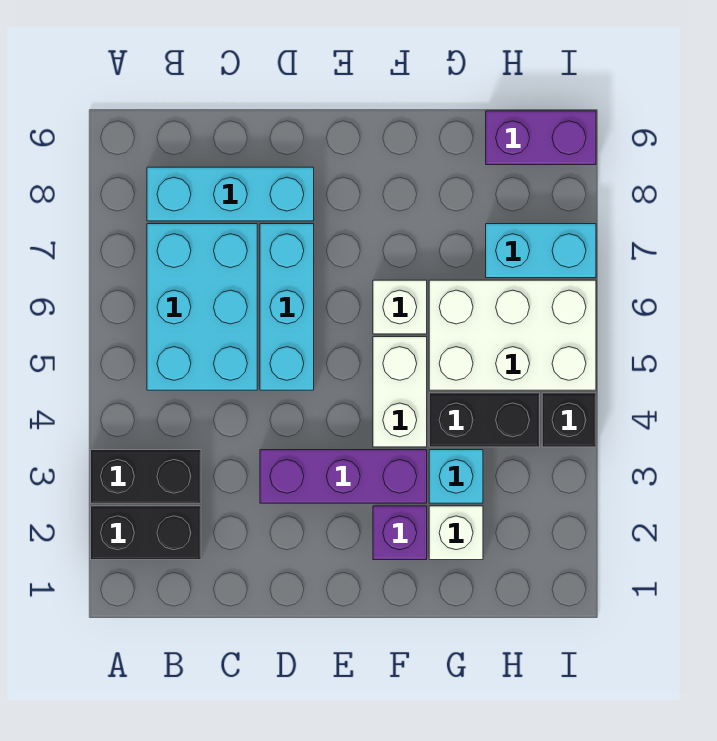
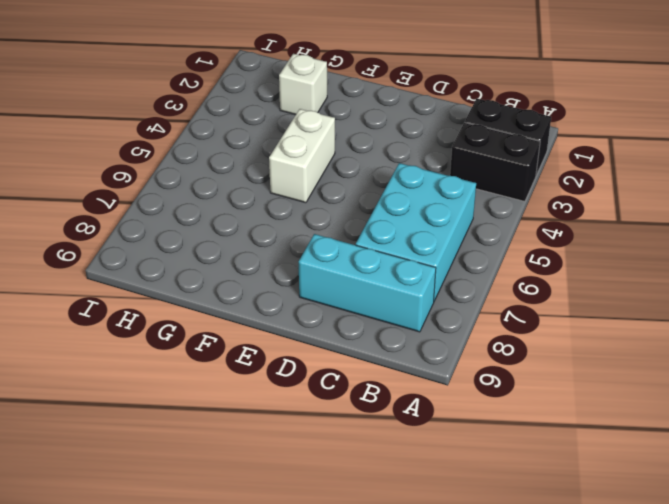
none -> purple 1x3 brick [260,450,427,503]
none -> cyan 1x3 brick [260,224,314,390]
none -> purple 1x1 brick [373,506,427,560]

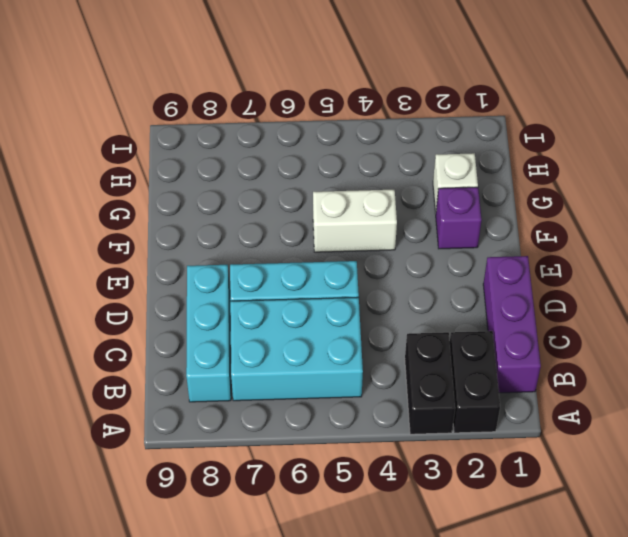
purple 1x3 brick [483,256,541,393] -> purple 1x3 brick moved to [260,450,427,503]
none -> white 1x1 brick [373,280,427,334]
none -> cyan 1x1 brick [429,450,483,503]
none -> black 1x2 brick [429,393,540,447]

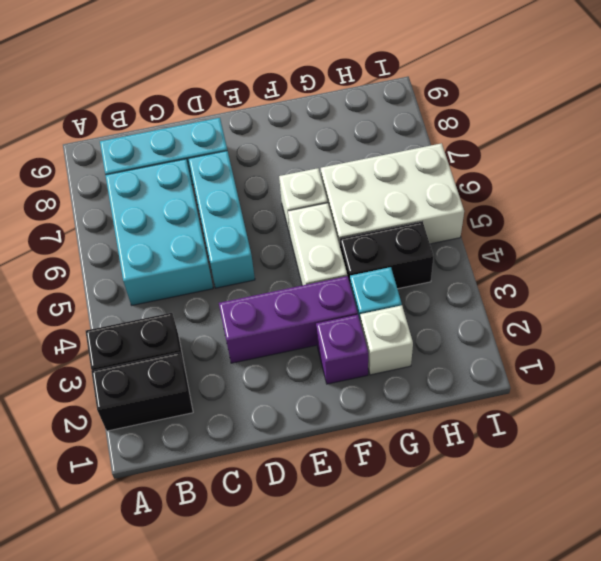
none -> cyan 1x2 brick [486,224,596,278]
none -> purple 1x2 brick [486,111,596,165]
none -> black 1x1 brick [542,393,596,447]

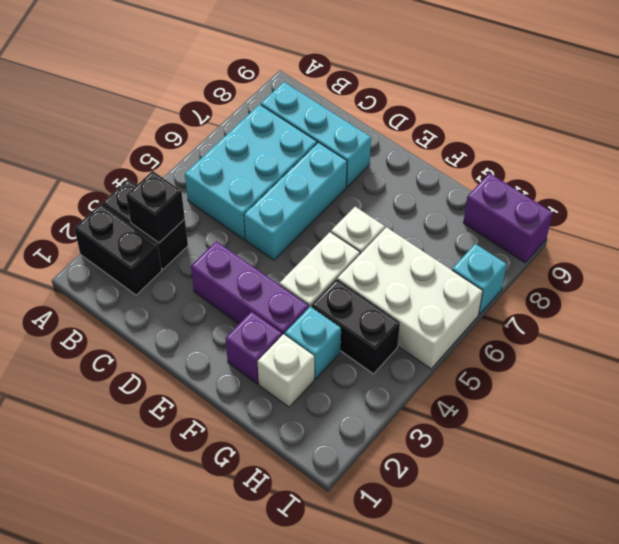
black 1x1 brick [126,171,185,243] -> black 1x1 brick moved to [542,393,596,447]
cyan 1x1 brick [452,244,507,314] -> cyan 1x2 brick [486,224,596,278]

